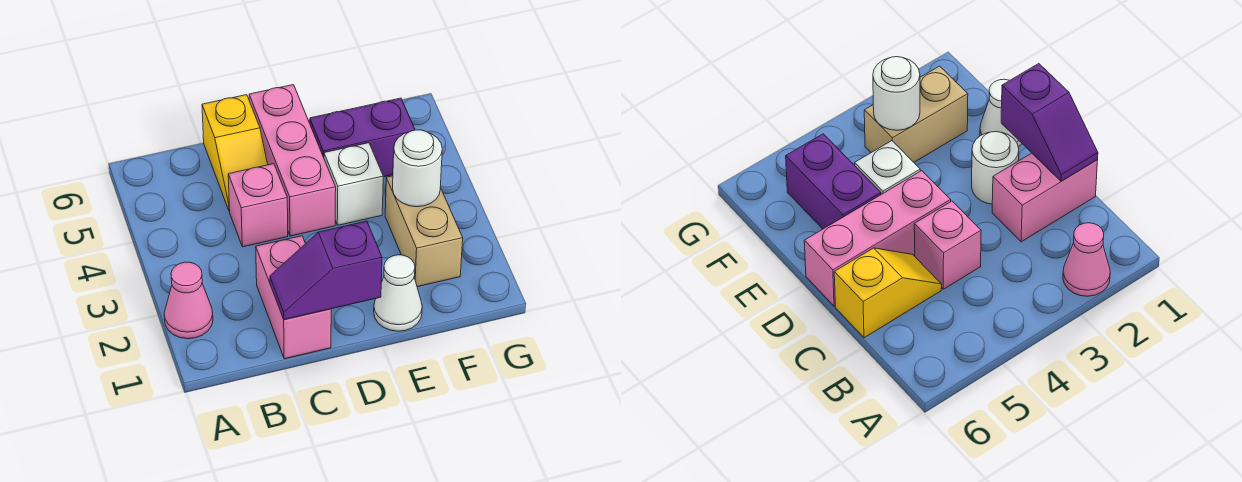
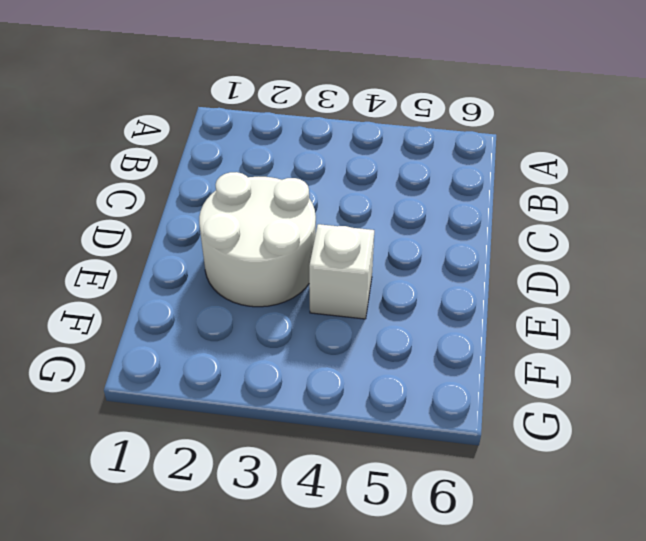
white 2x2 round brick [199,172,316,307] -> white 1x1 round brick [972,132,1019,204]
none -> pink 1x1 cone [164,262,213,339]
none -> pink 1x2 brick [256,236,331,359]
none -> pink 1x1 brick [228,164,288,247]

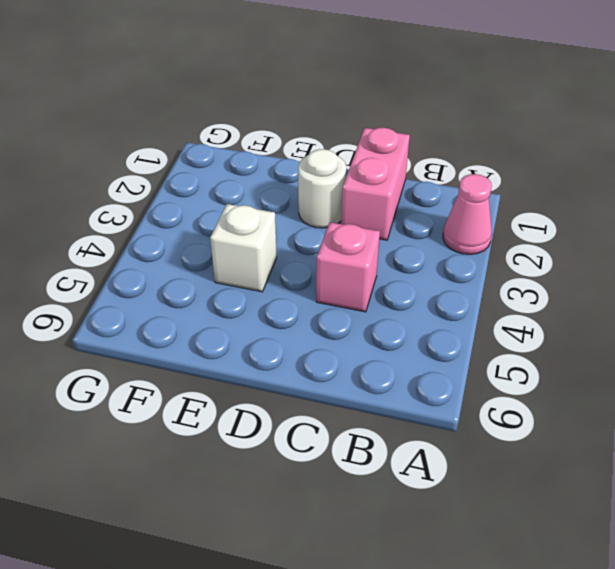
none -> yellow 1x2 slope [202,95,268,211]
none -> pink 1x3 brick [249,85,336,236]
none -> white 1x1 cone [374,255,422,331]

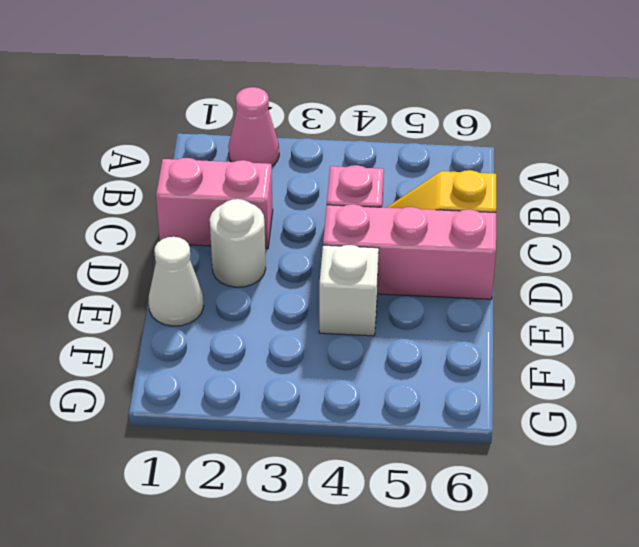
none -> purple 1x2 brick [310,98,415,177]
none -> tan 1x2 brick [385,176,463,287]
none -> purple 1x2 slope [270,221,382,320]

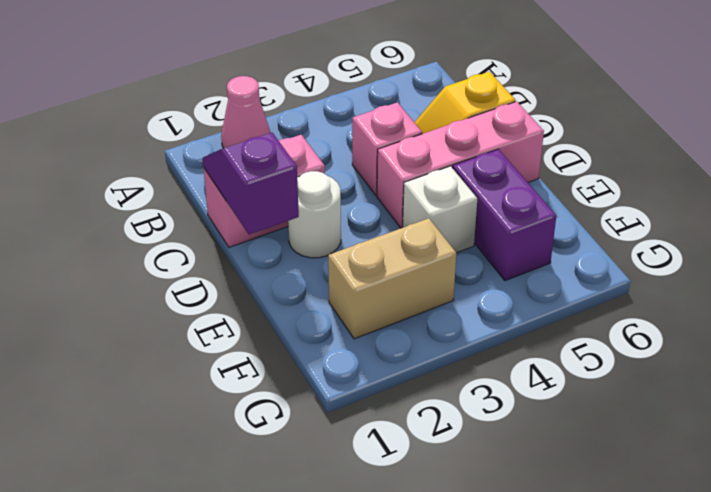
none -> white 1x1 cone [374,255,422,331]
none -> white 1x1 round brick [393,130,442,207]

